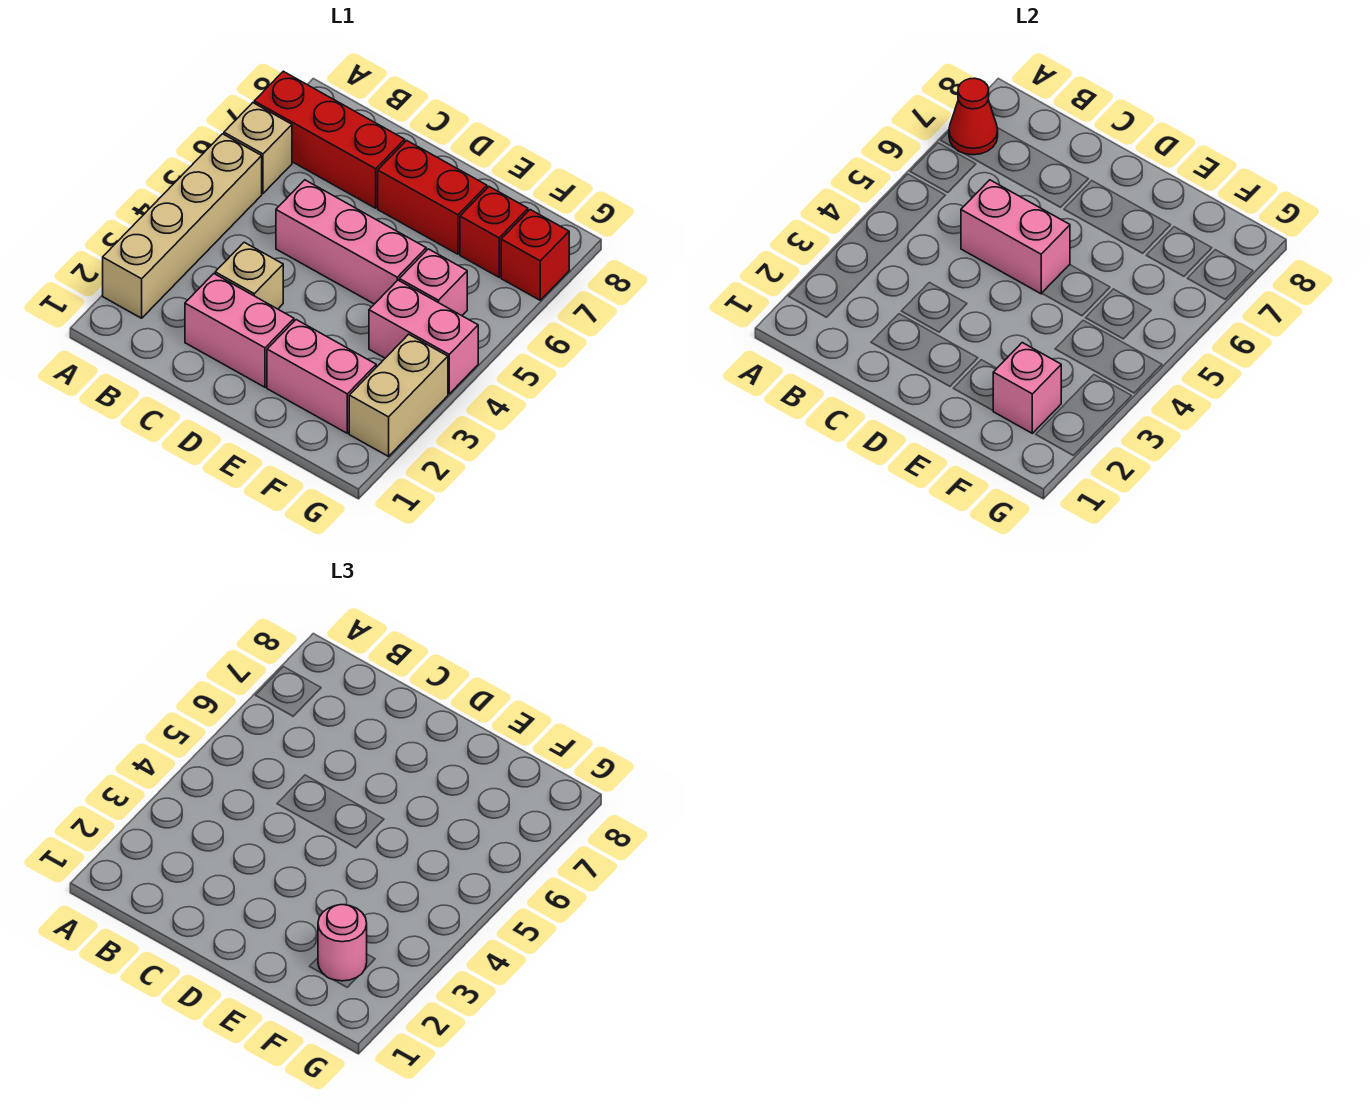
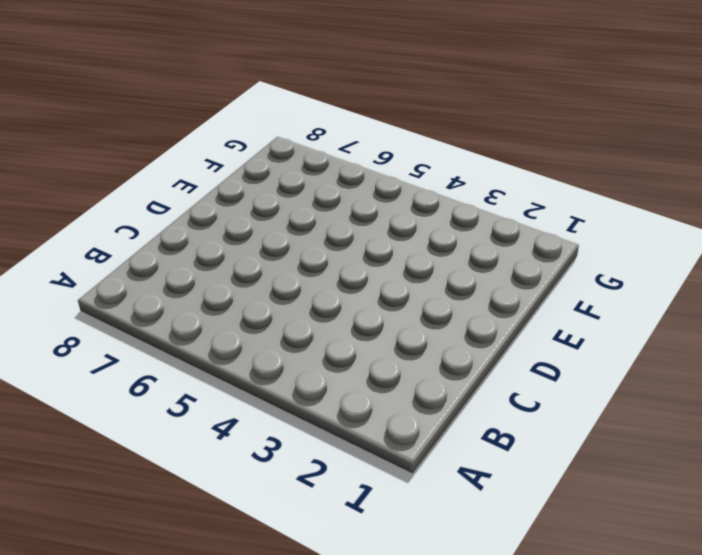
none -> tan 1x4 brick [103,134,262,318]
none -> tan 1x1 brick [224,103,292,193]
none -> red 1x3 brick [254,71,405,208]

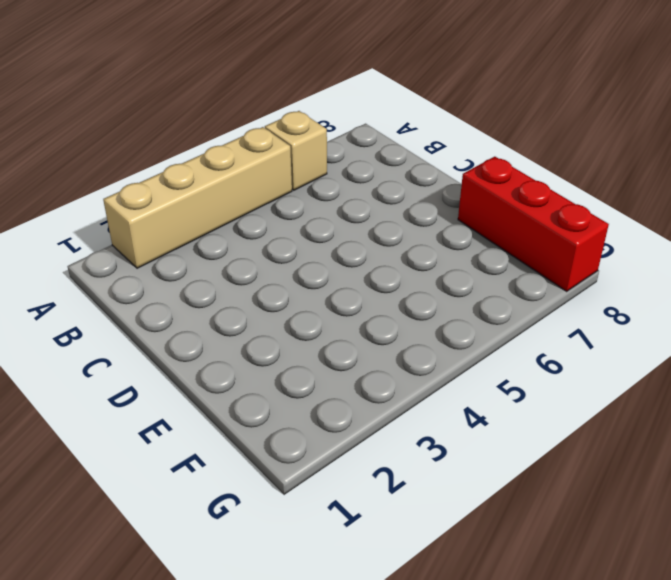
red 1x3 brick [458,157,609,291] -> red 1x3 brick moved to [254,71,405,208]
none -> pink 1x2 brick [185,274,294,387]
none -> tan 1x1 brick [215,242,283,309]
none -> pink 1x3 brick [276,180,426,304]

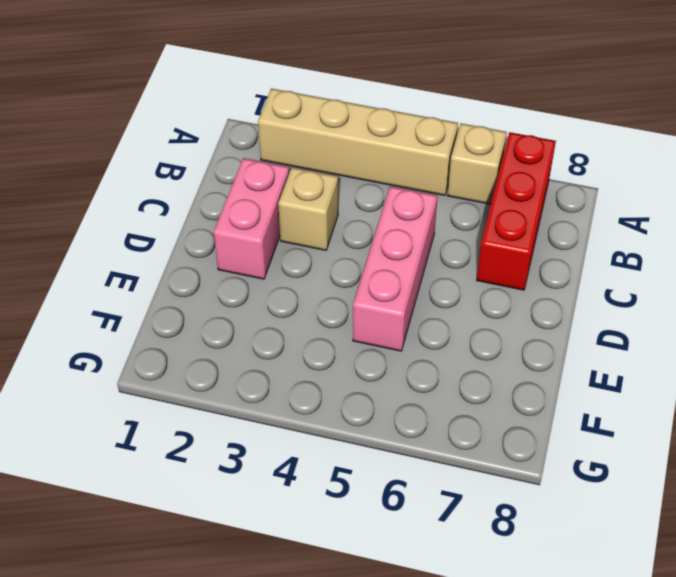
none -> red 1x2 brick [378,140,487,254]
none -> pink 1x2 brick [267,320,376,433]
none -> pink 1x2 brick [369,280,478,394]

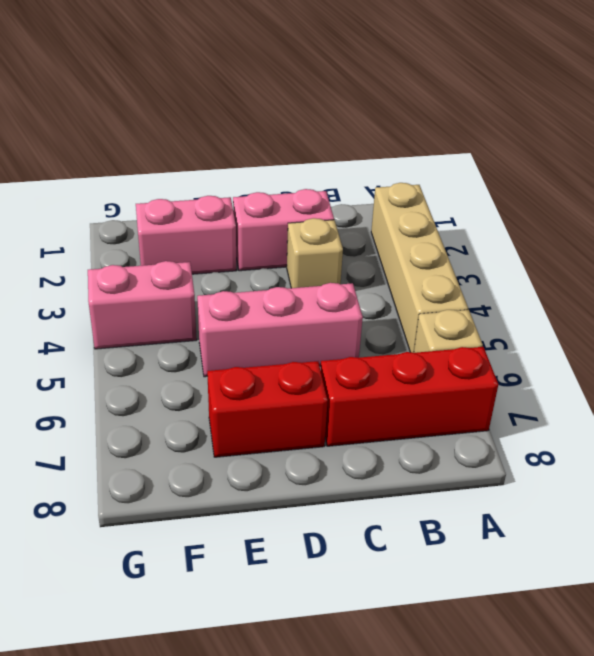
none -> pink 1x1 brick [399,249,467,316]
none -> red 1x1 brick [460,187,528,277]
none -> tan 1x2 brick [349,334,448,456]

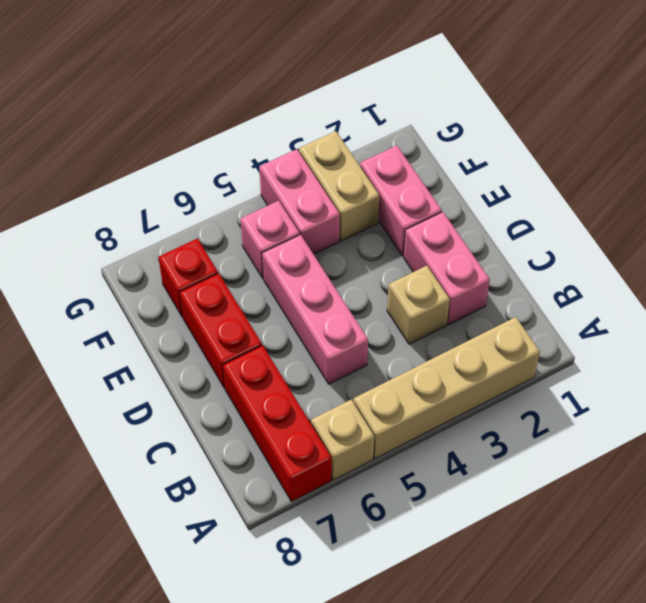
tan 1x2 brick [299,131,379,241] -> tan 1x2 brick turned to [349,334,448,456]
none -> red 1x1 brick [501,210,569,300]
none -> red 1x1 cone [949,78,998,155]
none -> pink 1x2 brick [961,180,1070,294]

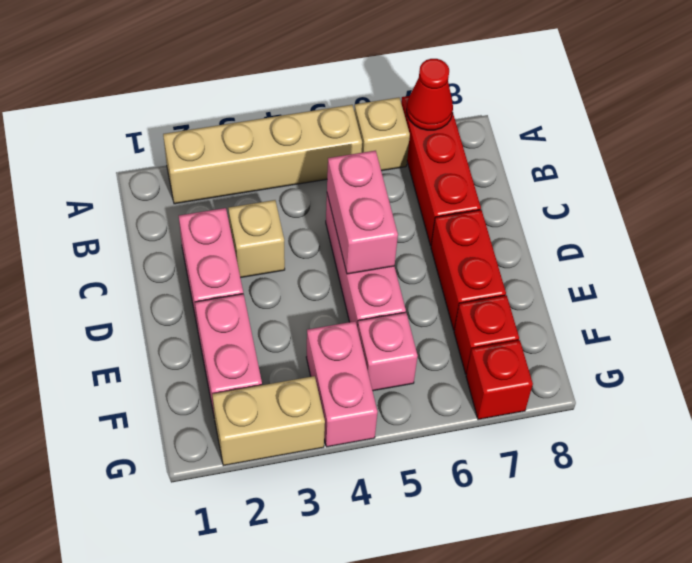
none -> pink 1x1 brick [993,343,1061,433]
none -> pink 1x1 round brick [318,905,367,981]

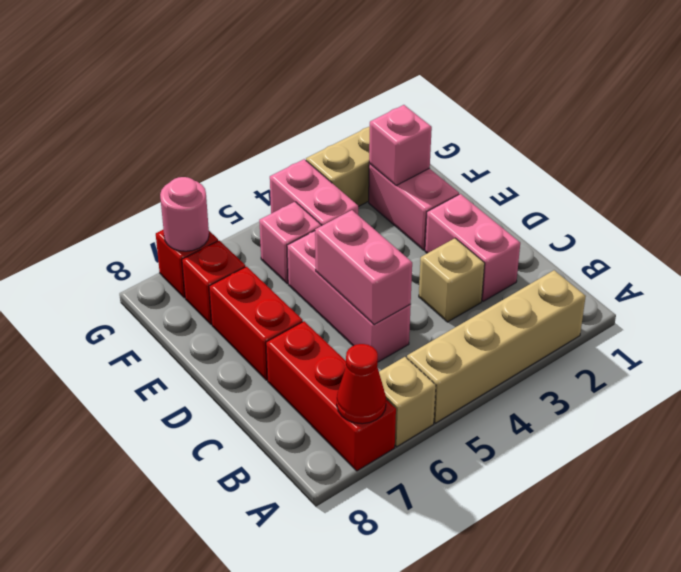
pink 1x1 round brick [160,177,209,251] -> pink 1x1 round brick moved to [318,905,367,981]

